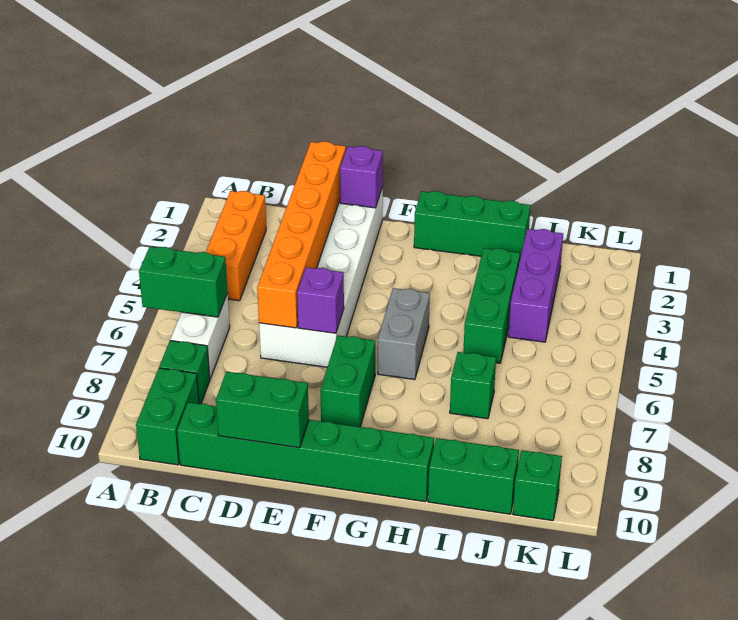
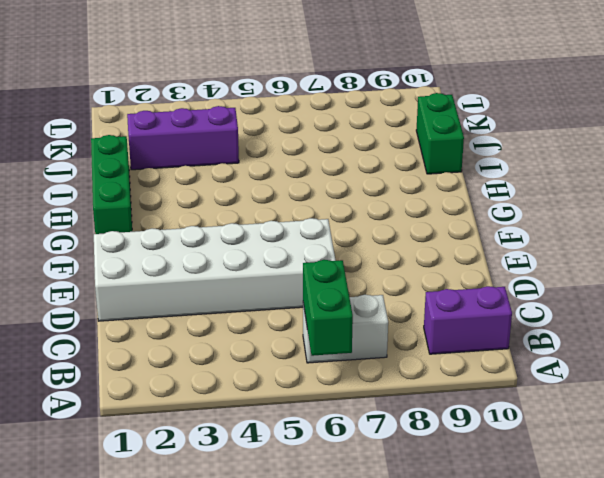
purple 1x2 brick [424,286,512,354] -> green 1x2 brick [136,368,199,465]
none -> orange 1x3 brick [206,191,266,301]
none -> green 1x1 brick [159,341,210,404]
none -> green 1x6 brick [177,402,434,502]

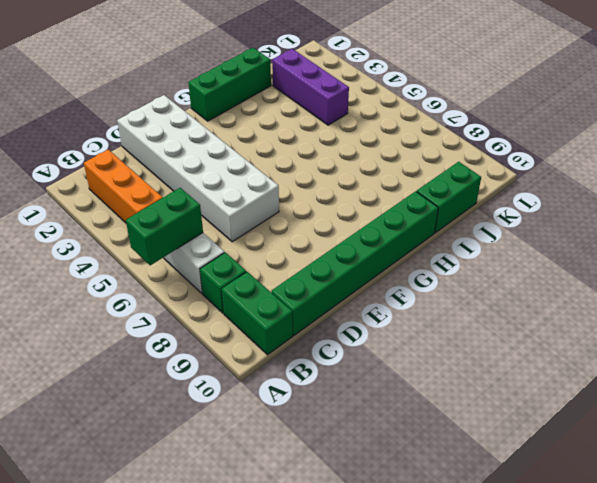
none -> green 1x2 brick [320,335,375,427]
none -> grey 1x2 brick [378,288,430,380]
none -> green 1x3 brick [463,248,520,363]

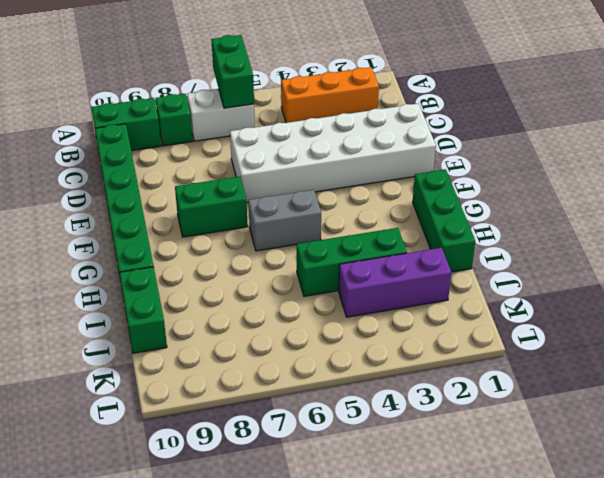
none -> green 1x1 brick [450,352,496,419]
none -> green 1x1 brick [513,450,562,521]
none -> orange 1x6 brick [257,142,346,328]

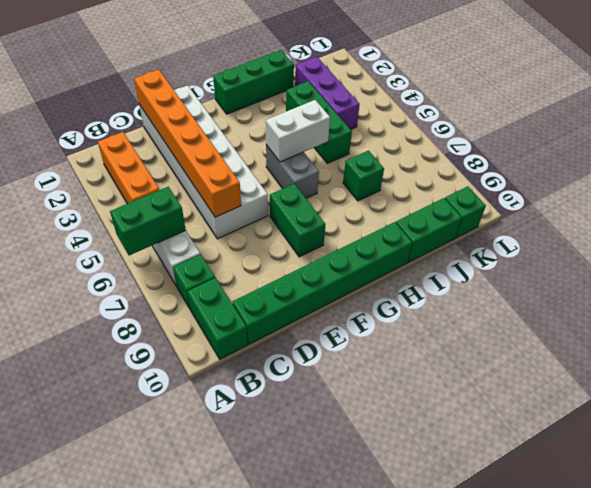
white 1x2 brick [266,100,330,162] -> none
none -> green 1x2 brick [216,372,309,448]
none -> purple 1x1 brick [340,146,383,208]
none -> purple 1x1 brick [297,267,344,333]

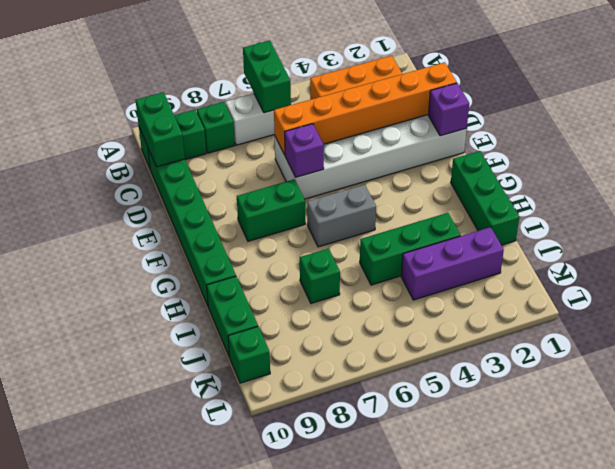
green 1x2 brick [136,92,185,167] -> green 1x2 brick moved to [216,372,309,448]

